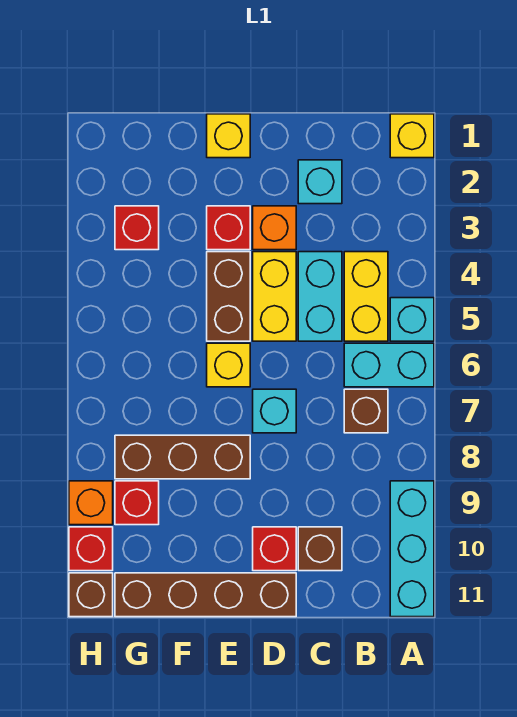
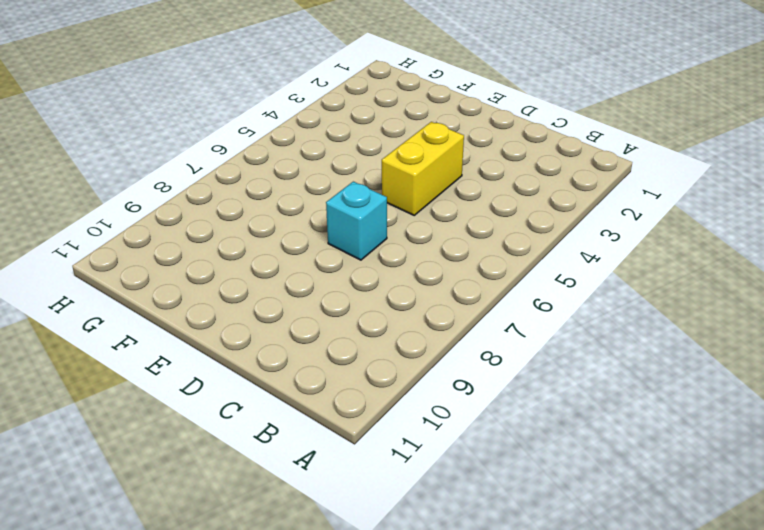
none -> yellow 1x1 brick [390,114,434,158]
none -> cyan 1x1 brick [390,298,434,341]
none -> cyan 1x2 brick [344,343,434,387]

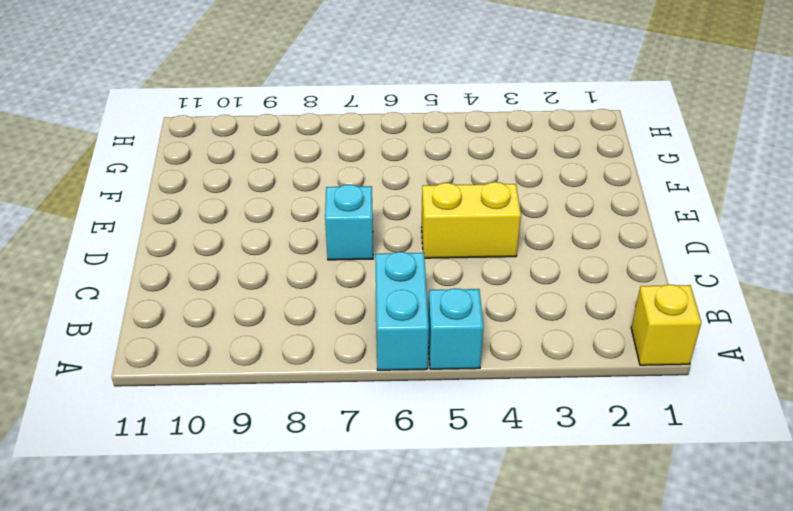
none -> cyan 1x3 brick [390,481,434,617]
none -> yellow 1x2 brick [344,252,388,341]
none -> brown 1x1 brick [344,389,388,433]

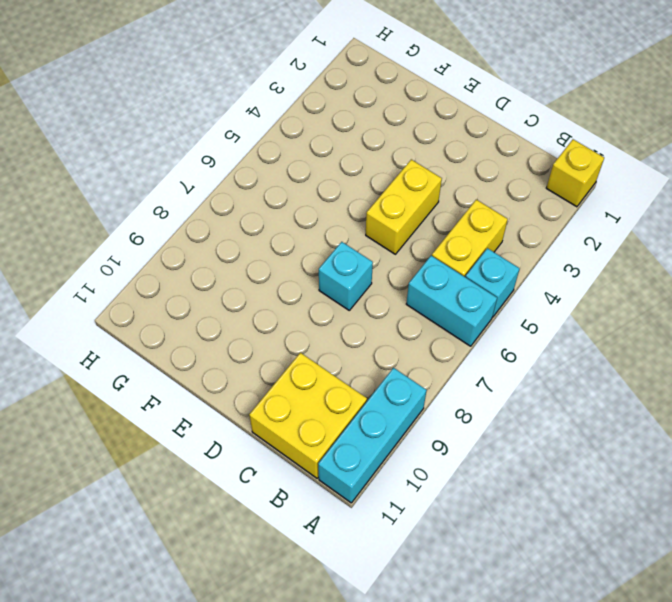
yellow 2x2 brick [249,353,367,478] -> brown 1x1 brick [298,527,342,571]
none -> brown 1x1 brick [344,389,388,433]
none -> cyan 1x1 brick [298,160,342,204]
none -> cyan 1x2 brick [298,252,342,341]

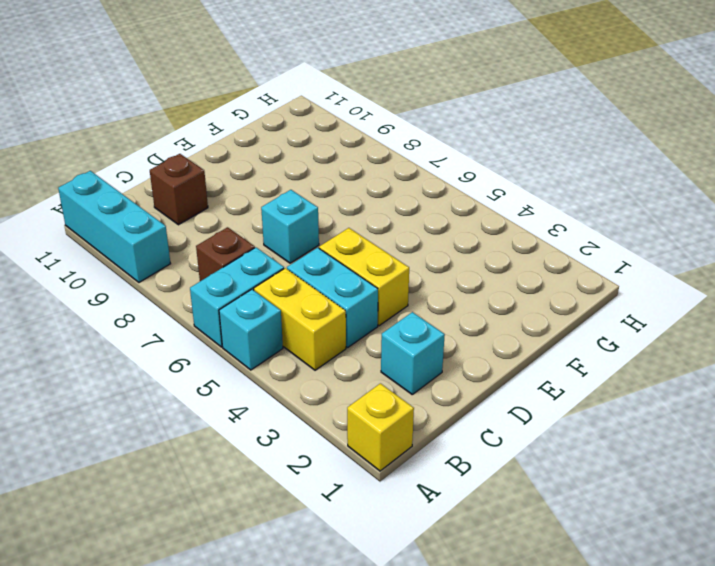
none -> orange 1x1 brick [253,206,296,250]
none -> red 1x1 brick [253,527,296,571]
none -> brown 1x4 brick [115,573,296,617]

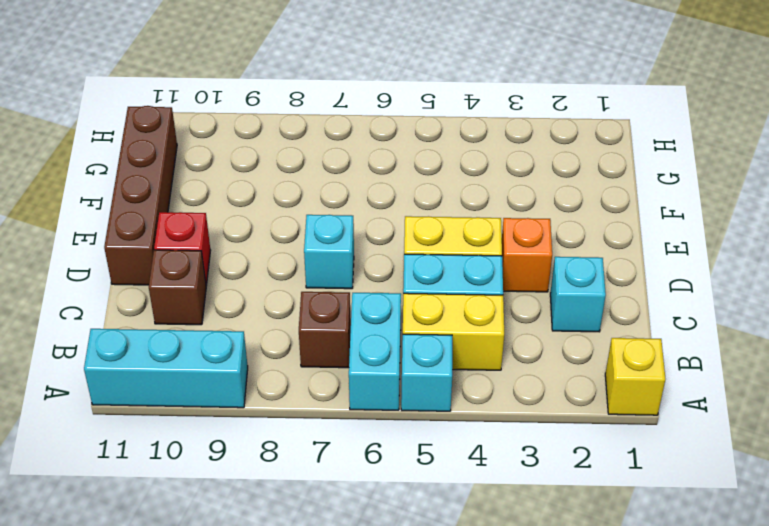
none -> yellow 1x1 brick [207,114,250,158]
none -> red 1x1 brick [207,206,250,250]
none -> brown 1x2 brick [207,252,250,341]

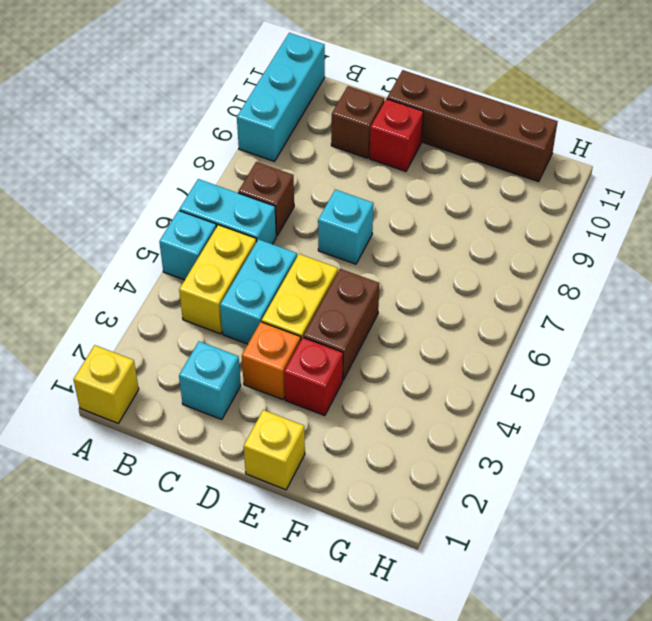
none -> yellow 1x1 brick [207,343,250,387]
none -> brown 1x3 brick [115,435,250,479]
none -> red 1x1 brick [115,206,159,250]

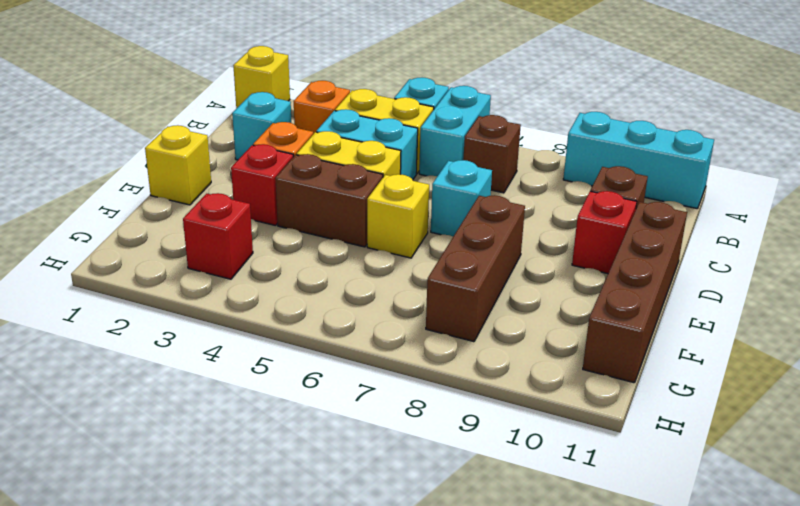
orange 1x1 brick [294,81,350,134] -> orange 1x1 brick moved to [69,481,113,525]
none -> red 1x1 brick [115,481,159,525]
none -> red 1x1 brick [69,527,113,571]
none -> brown 1x1 brick [69,573,113,617]

